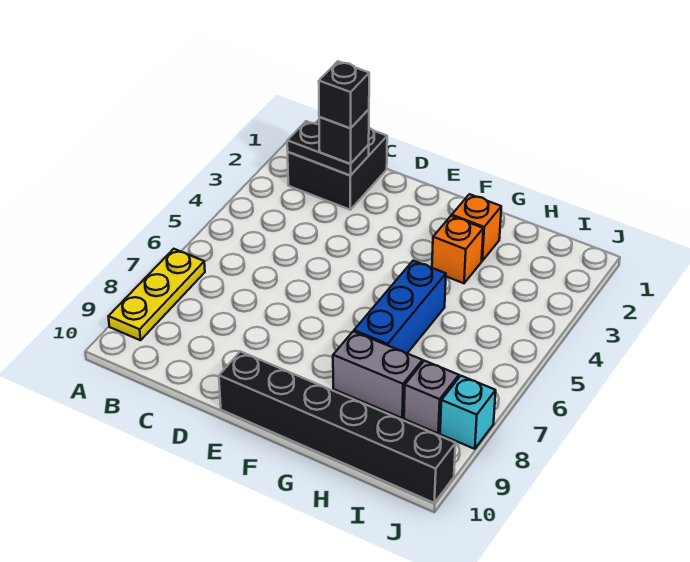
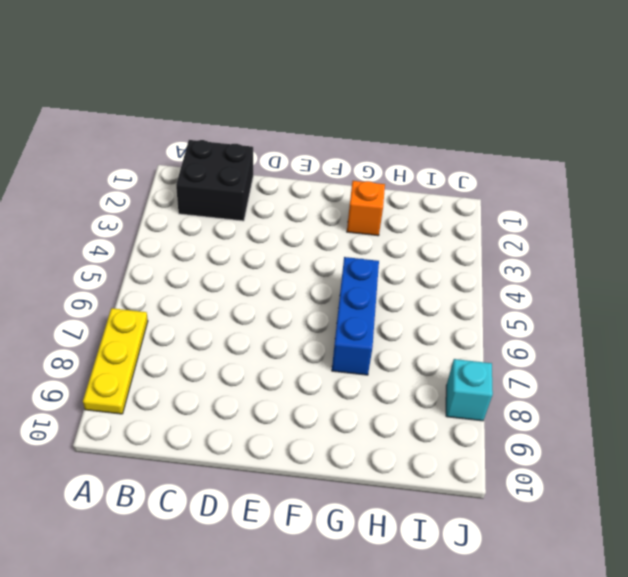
none -> black 1x6 brick [219,351,456,503]
none -> orange 1x1 brick [432,216,483,283]
none -> grey 1x2 brick [333,331,423,418]

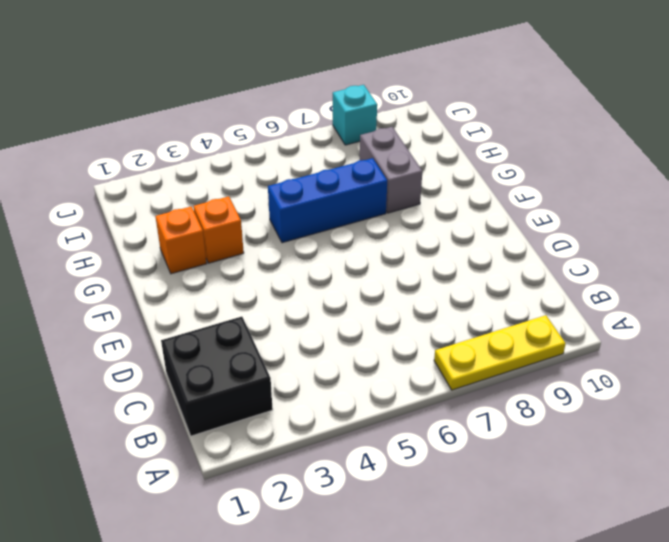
none -> black 1x6 brick [219,351,456,503]
none -> grey 1x1 brick [404,361,459,433]
none -> black 1x2 plate [287,121,369,175]

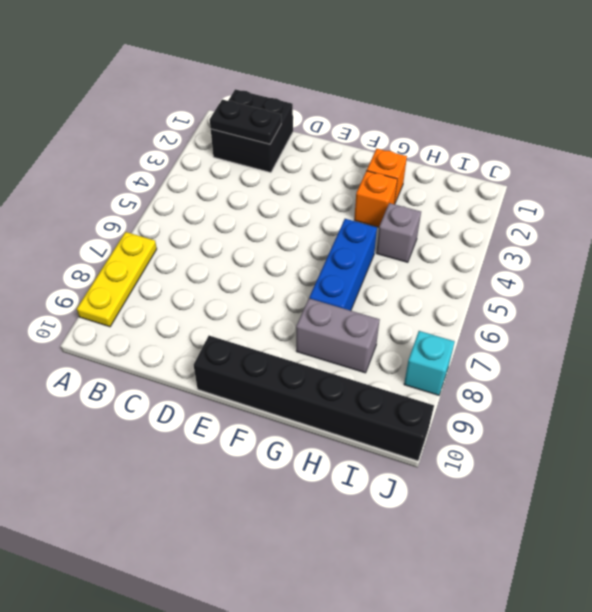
grey 1x1 brick [376,203,421,262] -> grey 1x1 brick moved to [404,361,459,433]
none -> black 1x1 brick [319,109,369,164]
none -> black 1x1 brick [319,61,369,128]

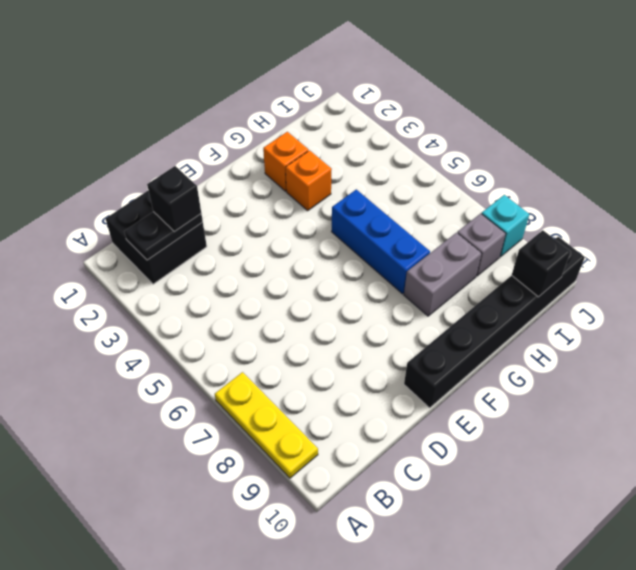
black 1x1 brick [512,230,571,297] -> black 1x1 brick moved to [319,61,369,128]

